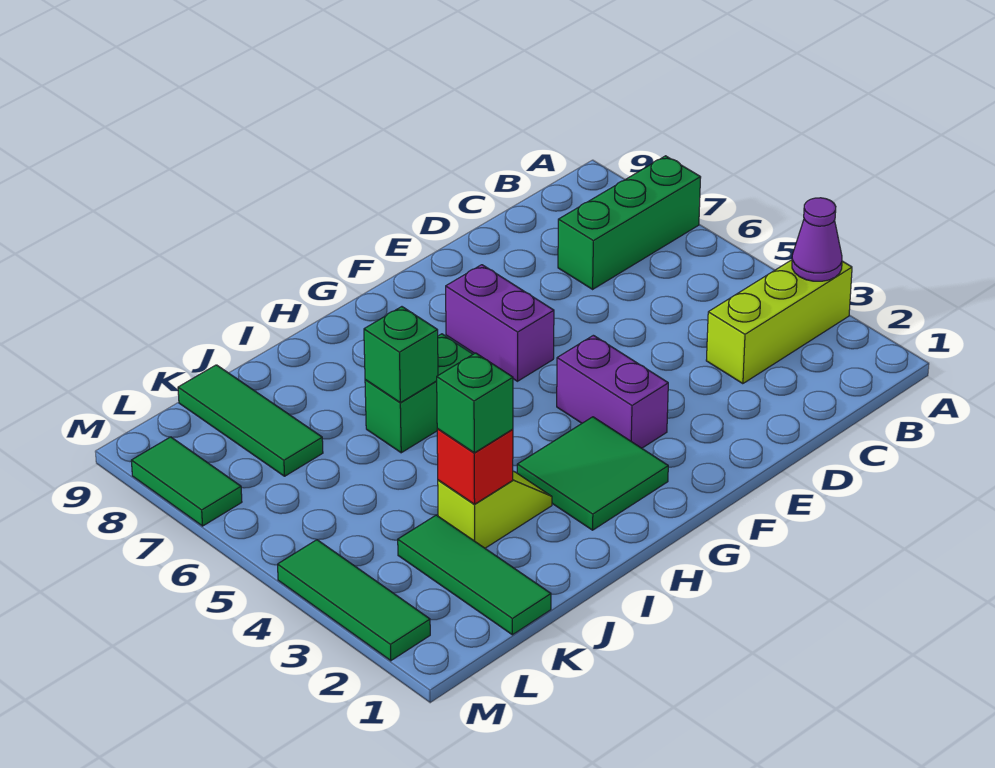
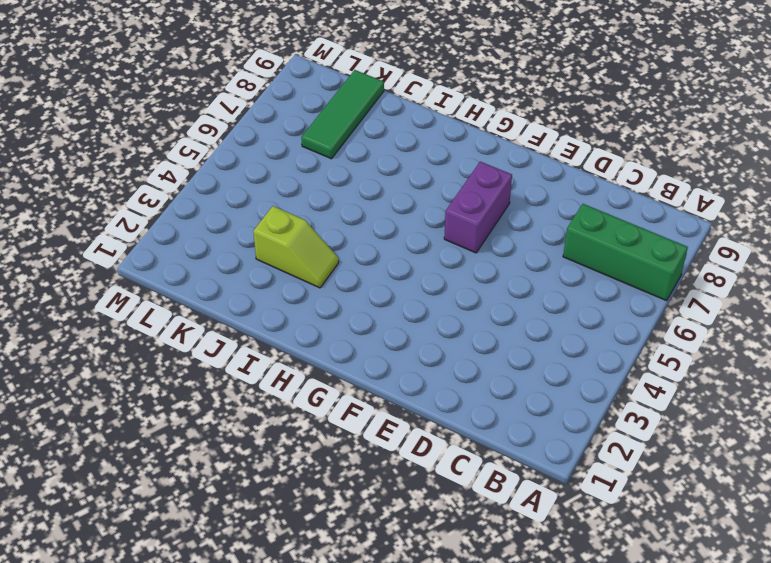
none -> lime 1x3 brick [706,260,852,384]
none -> purple 1x2 brick [557,335,668,448]
none -> green 2x2 tile [517,417,668,530]

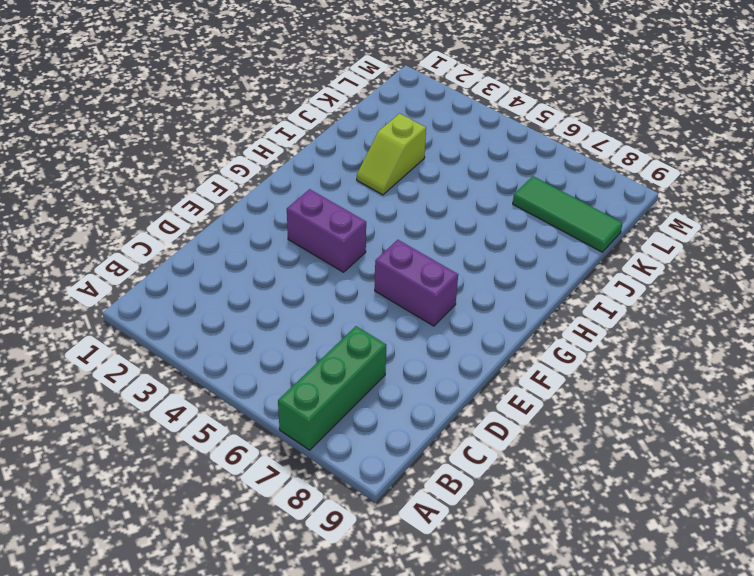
none -> lime 1x3 brick [706,260,852,384]
none -> green 2x2 tile [517,417,668,530]
none -> green 1x2 brick [365,334,473,453]

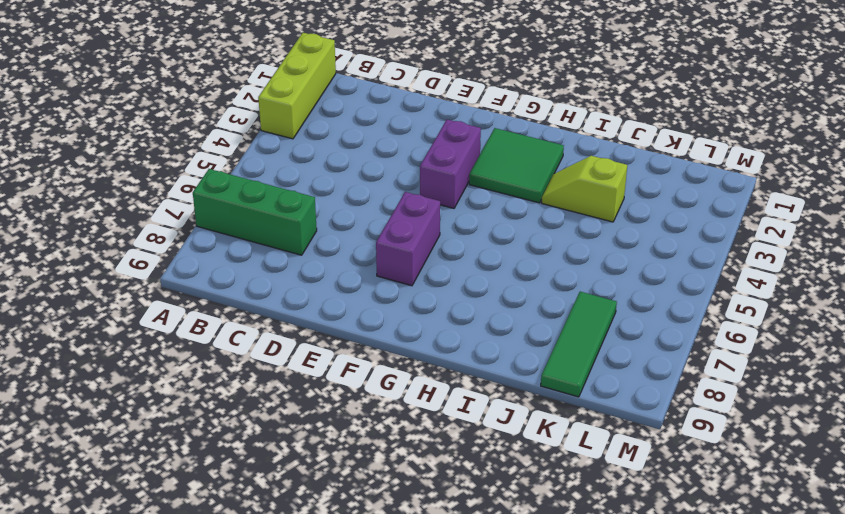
lime 1x3 brick [258,33,336,139] -> lime 1x3 brick turned to [706,260,852,384]
none -> green 1x2 brick [365,334,473,453]
none -> green 1x3 tile [398,515,551,635]
none -> green 1x3 tile [278,540,430,661]

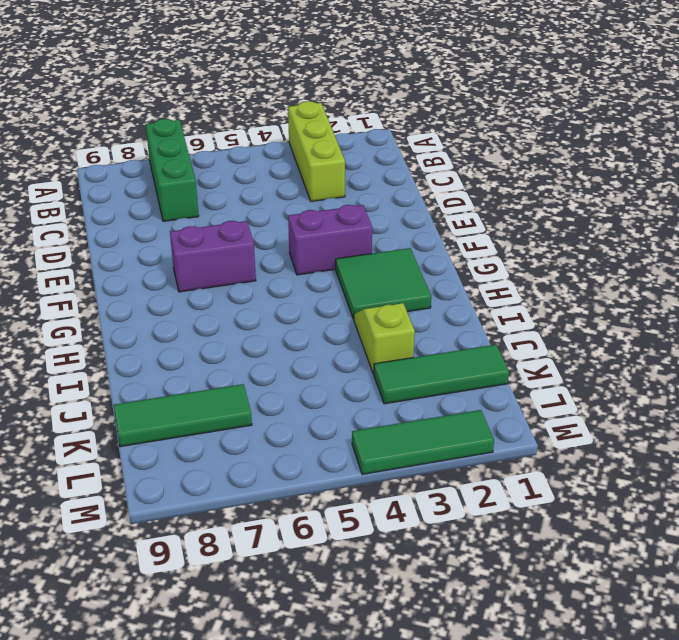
none -> green 1x2 brick [365,334,473,453]
none -> green 1x2 tile [131,437,242,526]
none -> purple 1x1 cone [792,198,842,281]

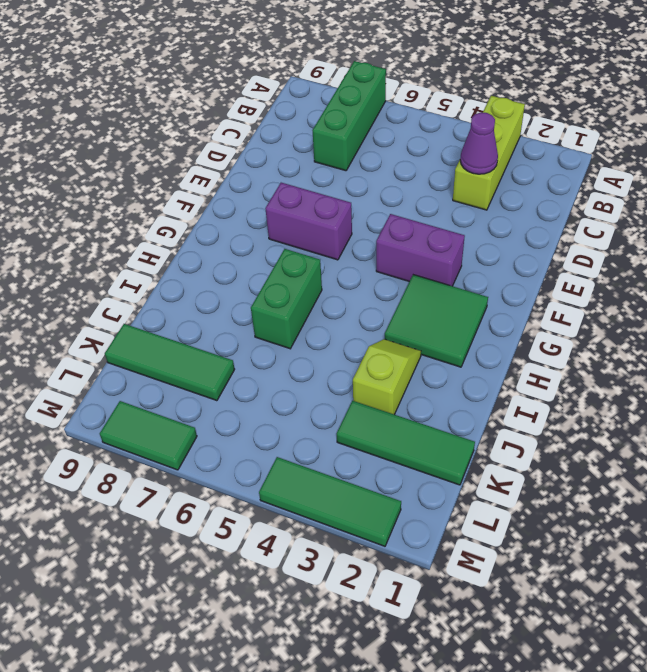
purple 1x1 cone [460,112,498,174] -> purple 1x1 cone moved to [792,198,842,281]
none -> green 1x1 brick [364,307,438,403]
none -> red 1x1 brick [437,429,513,504]
none -> green 1x1 brick [437,353,513,453]

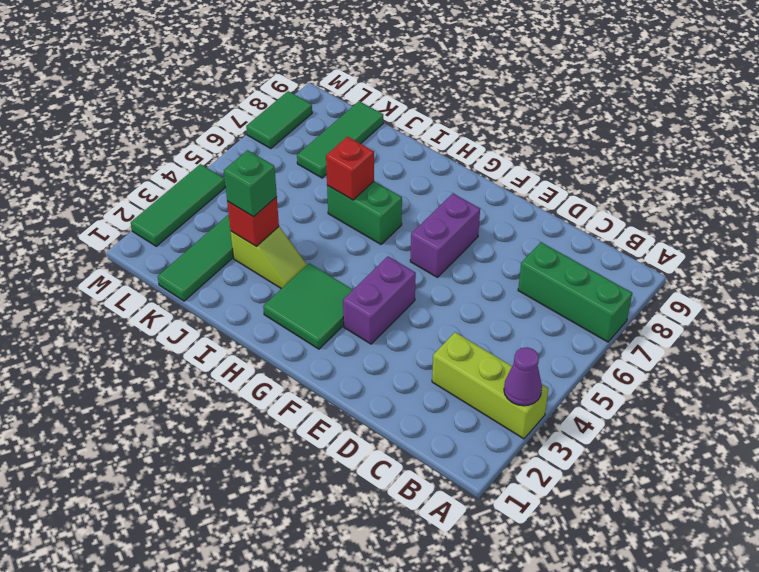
red 1x1 brick [326,137,374,200] -> green 1x1 brick [364,307,438,403]

